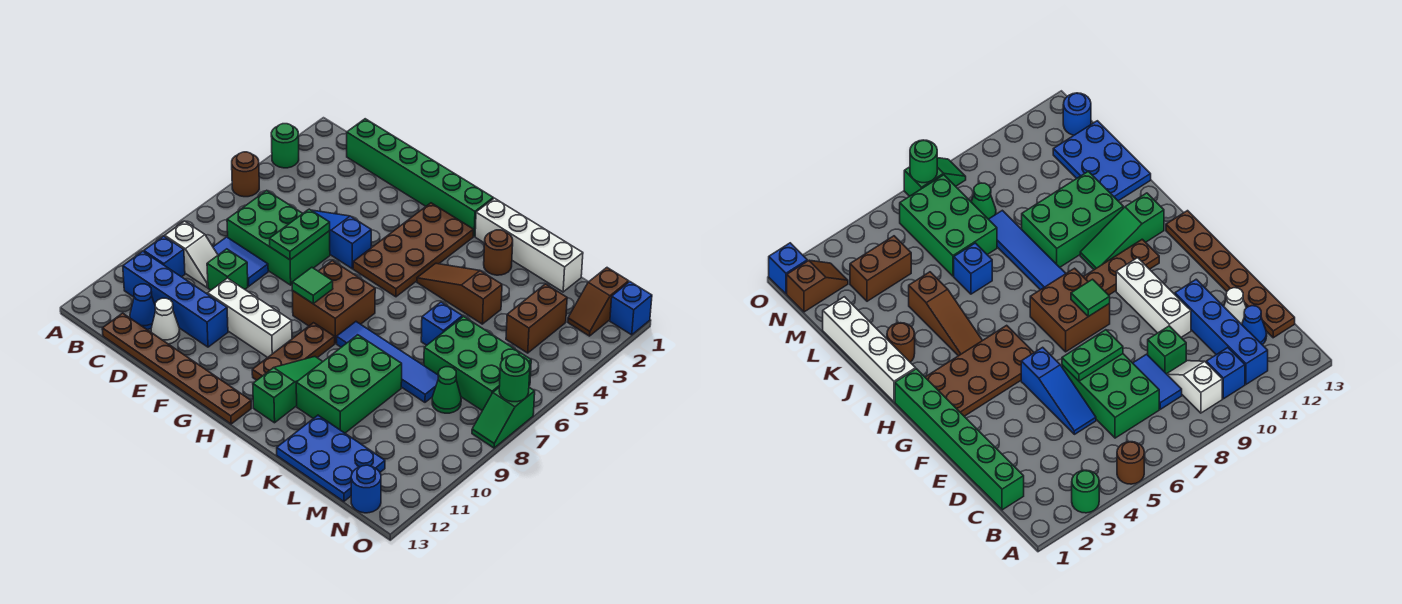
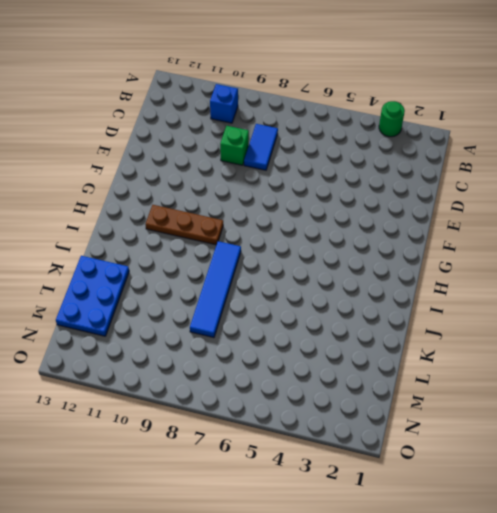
none -> brown 1x1 round brick [232,152,259,197]
none -> white 1x2 slope [165,221,218,287]
none -> blue 1x4 brick [123,251,228,347]
none -> green 1x6 brick [347,119,493,236]

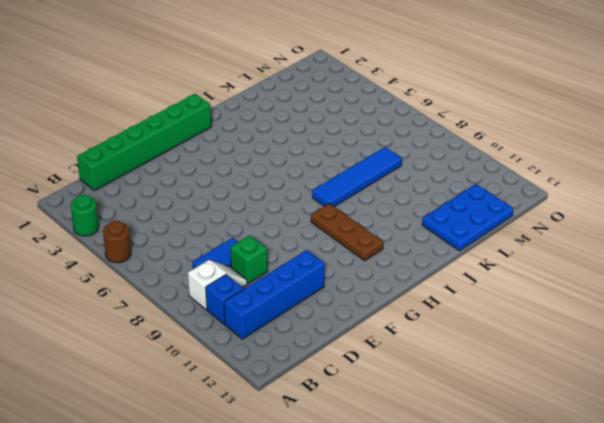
none -> green 2x3 brick [227,190,330,285]
none -> blue 1x1 cone [130,284,155,330]
none -> brown 1x6 plate [102,313,251,424]
none -> blue 1x3 slope [312,210,371,269]

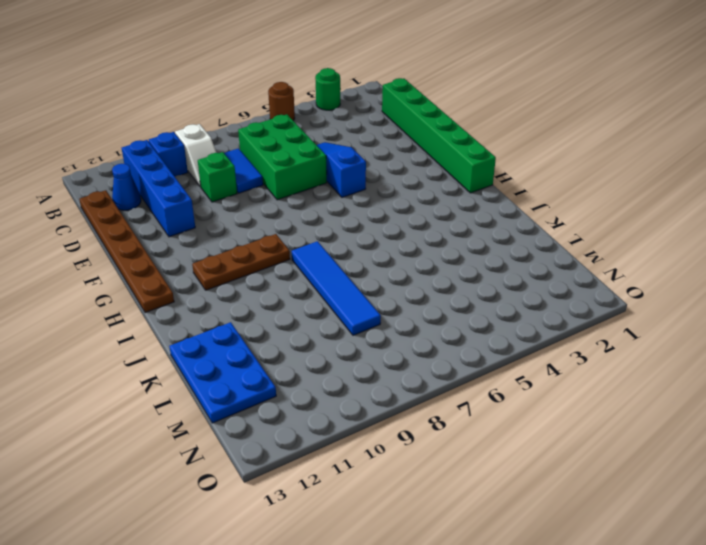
none -> white 1x1 cone [151,298,180,344]
none -> white 1x3 brick [208,278,292,358]
none -> brown 2x4 plate [353,203,473,297]
none -> brown 2x2 brick [292,261,375,343]

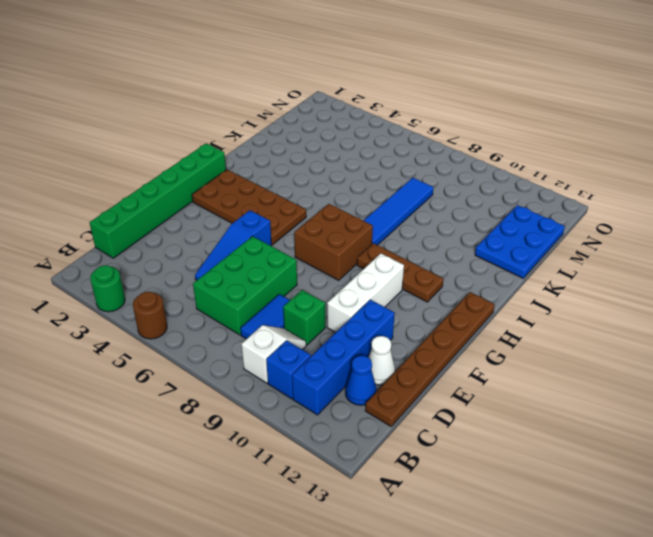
none -> white 1x4 brick [475,198,583,292]
none -> brown 1x3 slope [417,263,502,324]
none -> green 1x3 slope [253,357,323,423]
none -> brown 1x1 round brick [484,230,513,275]

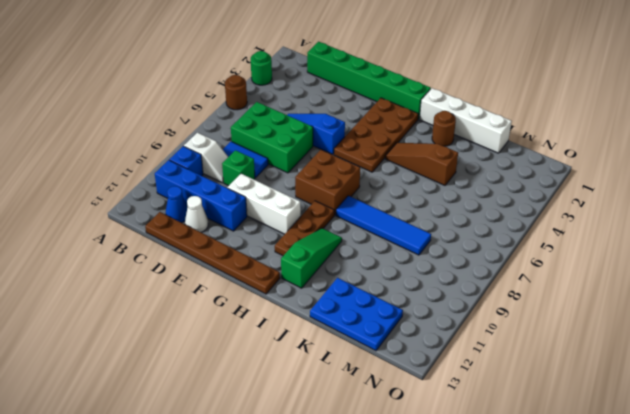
none -> green 2x3 brick [296,335,402,433]
none -> blue 1x1 brick [421,302,462,345]
none -> green 2x3 brick [424,316,531,411]
none -> brown 1x2 brick [506,284,567,353]

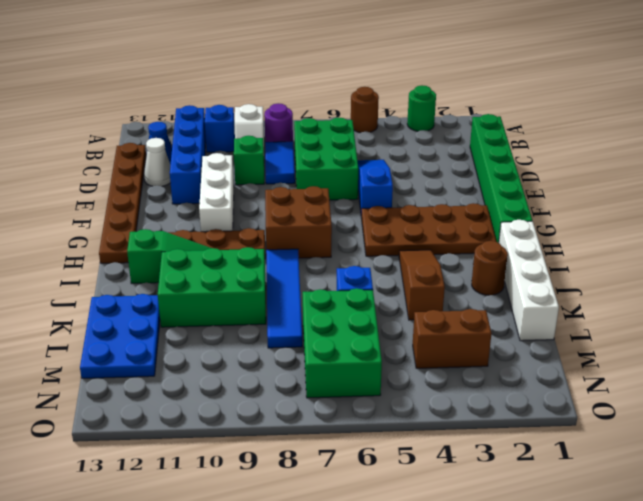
purple 1x1 round brick [264,103,293,142] -> none
none -> green 1x1 cone [432,367,461,413]
none -> brown 1x2 slope [568,268,629,336]
none -> blue 1x1 round brick [351,465,381,513]
none -> blue 1x1 brick [610,282,652,335]

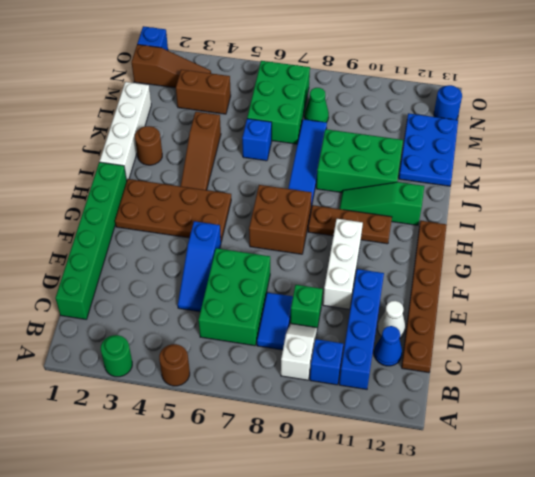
brown 1x3 slope [132,44,211,88] -> brown 1x2 slope [568,268,629,336]
none -> green 1x2 slope [472,388,535,448]
none -> green 1x2 plate [270,209,330,260]
none -> green 1x1 tile [292,267,333,303]
none -> green 1x1 round brick [499,355,530,402]

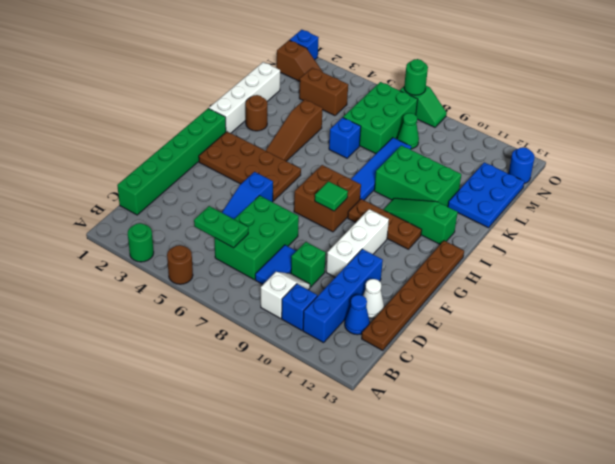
green 1x2 plate [194,206,248,248] -> green 1x2 plate moved to [270,209,330,260]

